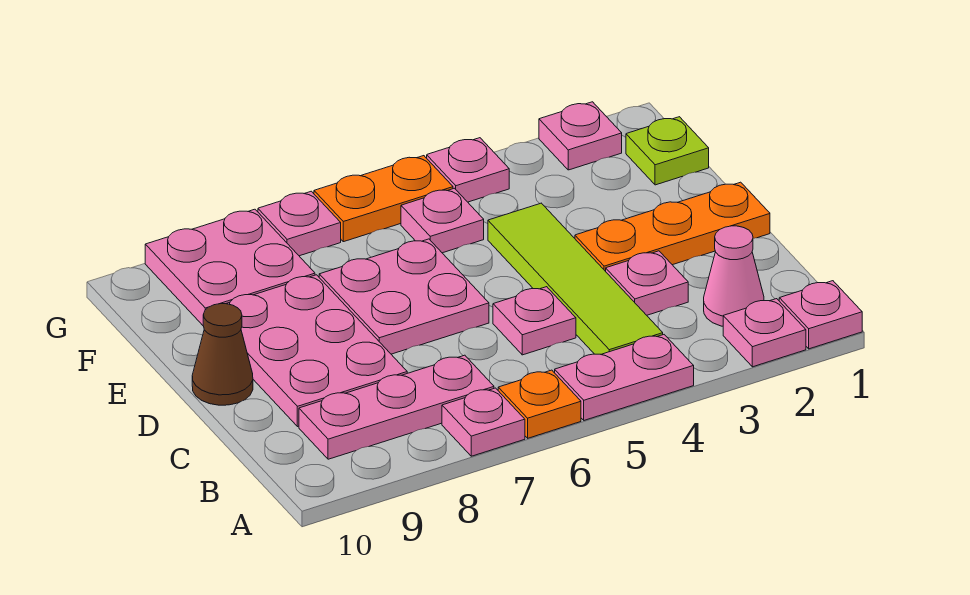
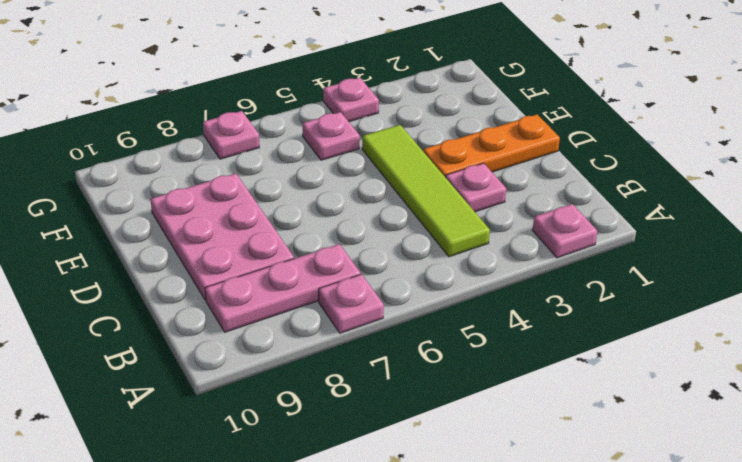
none -> pink 1x1 plate [779,281,862,349]
none -> pink 1x2 plate [555,335,694,420]
none -> orange 1x1 plate [498,370,581,438]

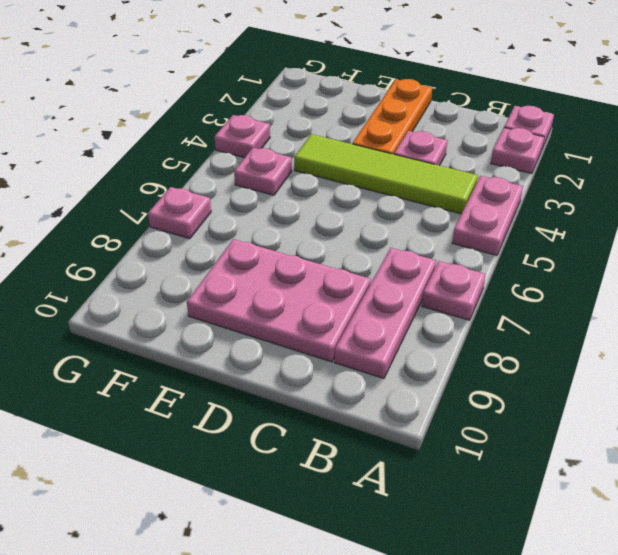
none -> orange 1x1 plate [498,370,581,438]
none -> pink 1x1 cone [704,226,764,326]
none -> pink 1x1 plate [493,287,576,355]

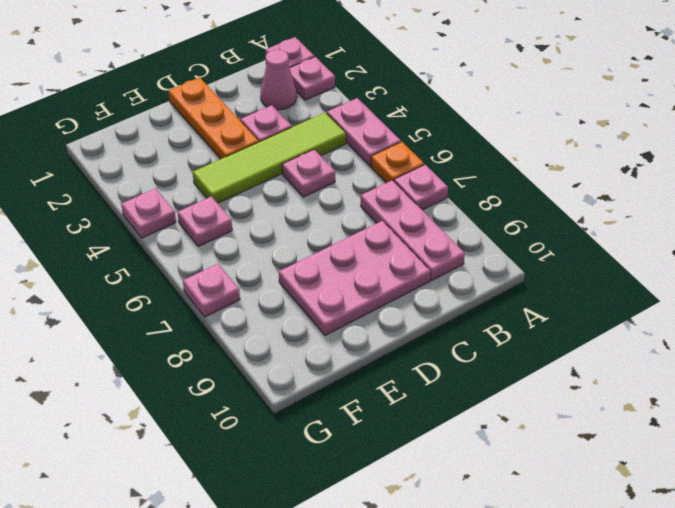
none -> pink 2x2 plate [319,239,489,354]
none -> brown 1x1 cone [192,304,253,405]
none -> lime 1x1 plate [626,117,709,185]

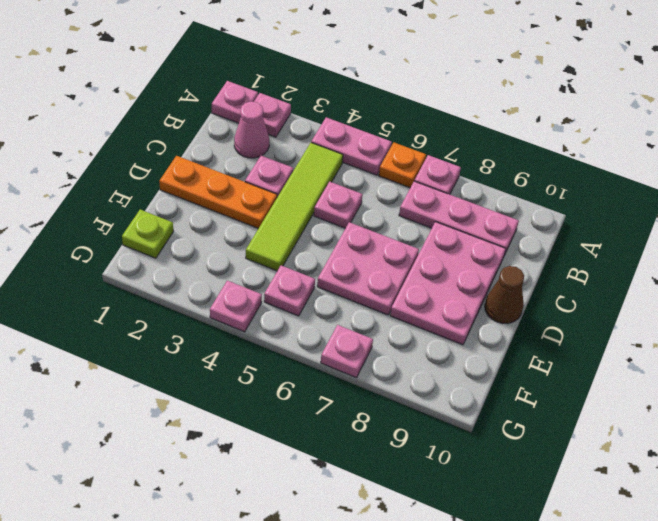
none -> pink 2x2 plate [145,209,315,325]
none -> pink 1x1 plate [539,102,622,170]
none -> orange 1x2 plate [314,156,453,242]

